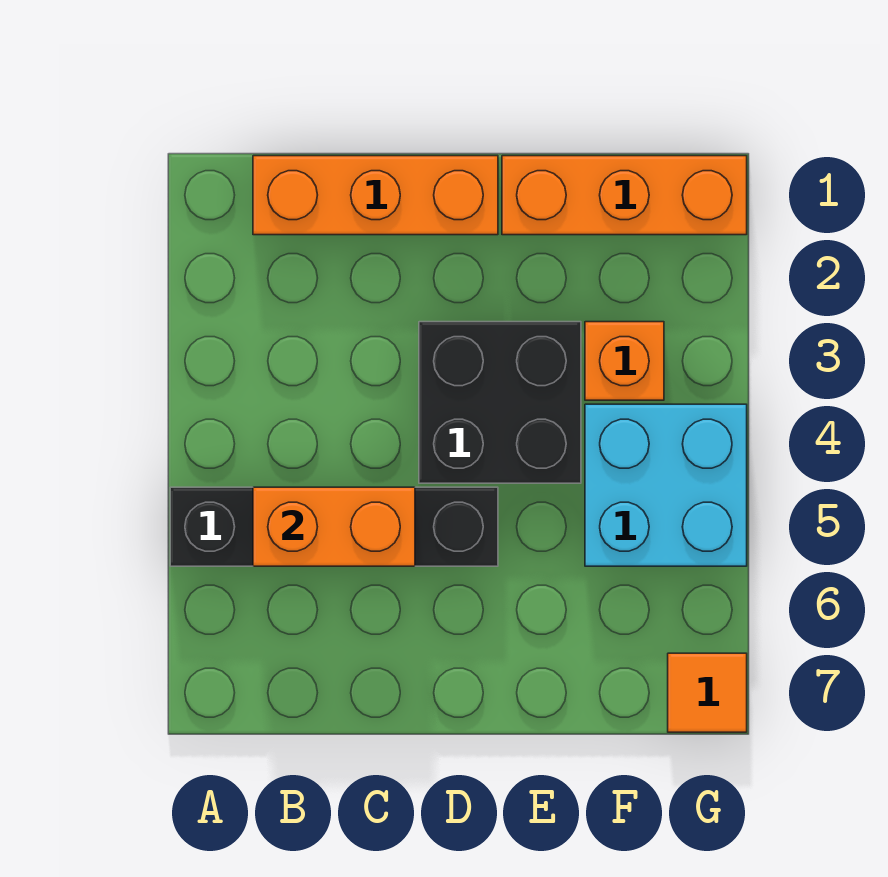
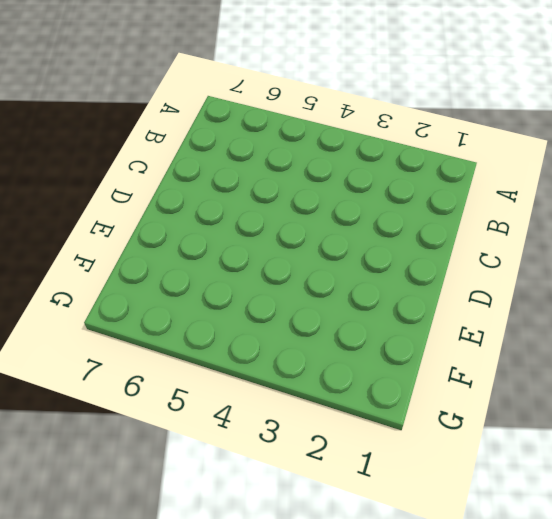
none -> black 1x4 brick [170,487,498,566]
none -> orange 1x3 brick [253,156,498,235]

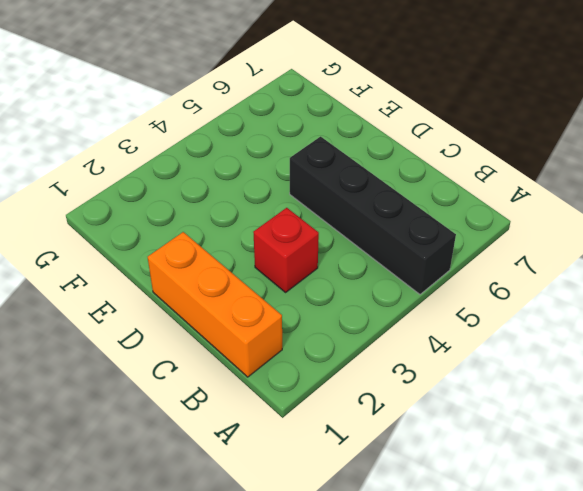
red 1x1 brick [253,208,319,292] -> none
none -> black 2x2 brick [419,322,581,483]
none -> orange 1x3 brick [502,156,747,235]

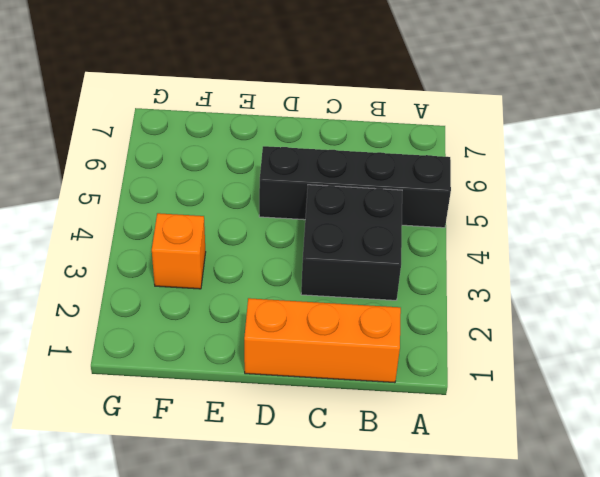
black 2x2 brick [301,185,402,300] -> black 2x2 brick moved to [419,322,581,483]
none -> orange 1x3 brick [502,156,747,235]
none -> cyan 2x2 brick [585,404,747,566]

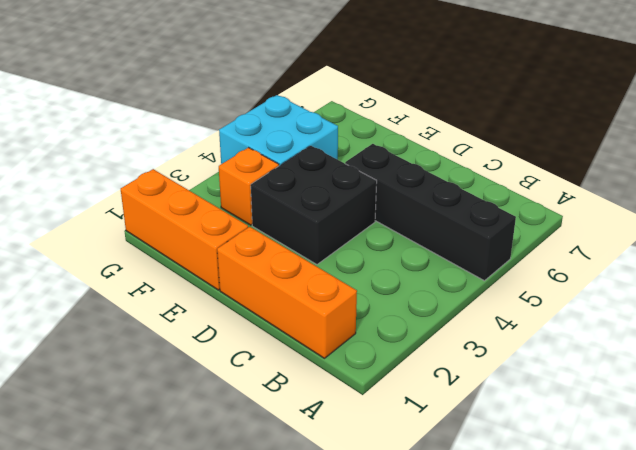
none -> orange 1x1 tile [668,653,747,732]
none -> orange 1x2 brick [253,487,415,566]

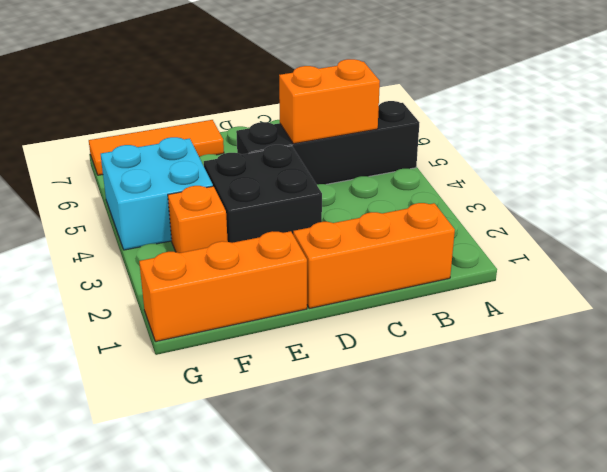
orange 1x3 tile [89,120,224,175] -> orange 1x1 tile [668,653,747,732]

